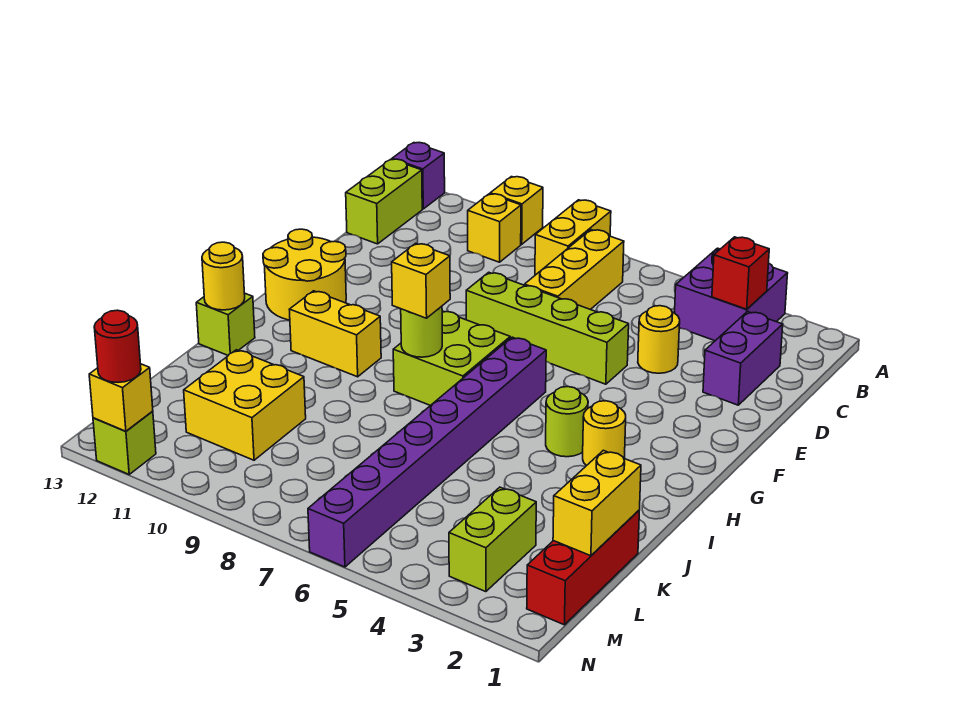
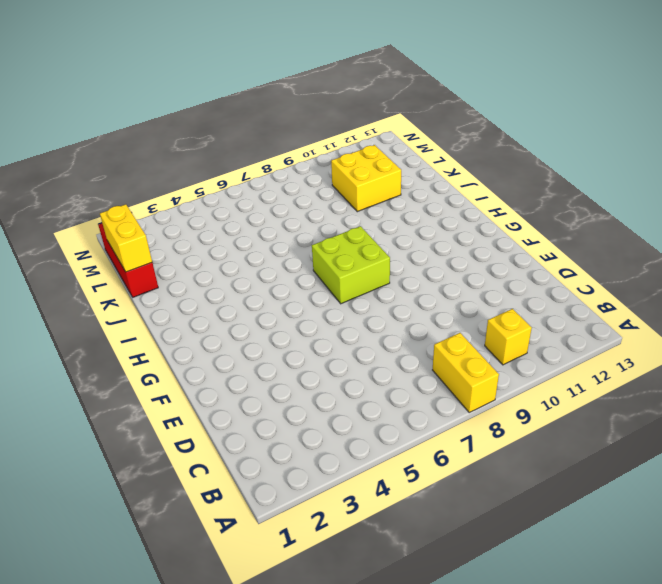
none -> purple 2x2 brick [675,248,788,341]
none -> yellow 1x1 brick [490,177,543,244]
none -> purple 1x1 brick [392,143,445,209]

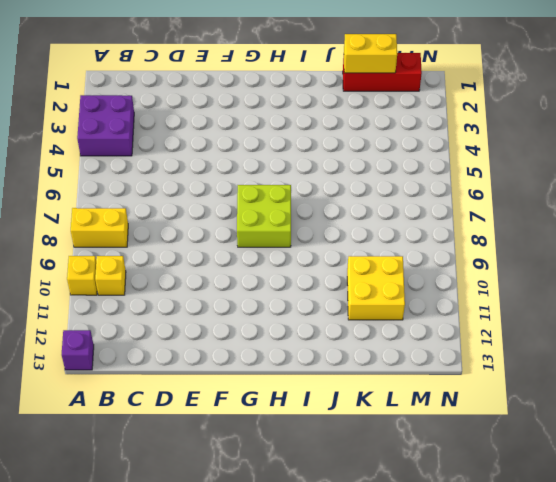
none -> yellow 1x3 brick [525,230,624,310]
none -> lime 1x2 brick [346,159,422,244]
none -> purple 1x2 brick [703,312,783,405]

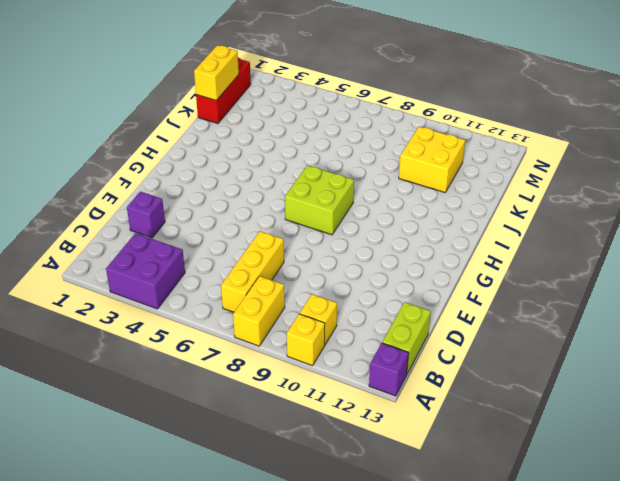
purple 1x1 brick [127,192,165,238] -> purple 1x2 brick [703,312,783,405]
none -> yellow 1x1 round brick [638,306,680,373]
none -> lime 1x4 brick [466,272,629,384]
none -> yellow 2x2 round brick [263,229,346,320]

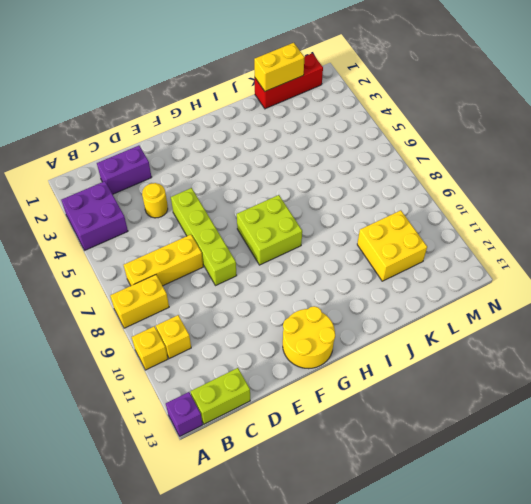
none -> purple 1x8 brick [308,337,546,567]
none -> yellow 1x1 round brick [583,401,626,466]
none -> lime 1x1 round brick [546,387,588,457]

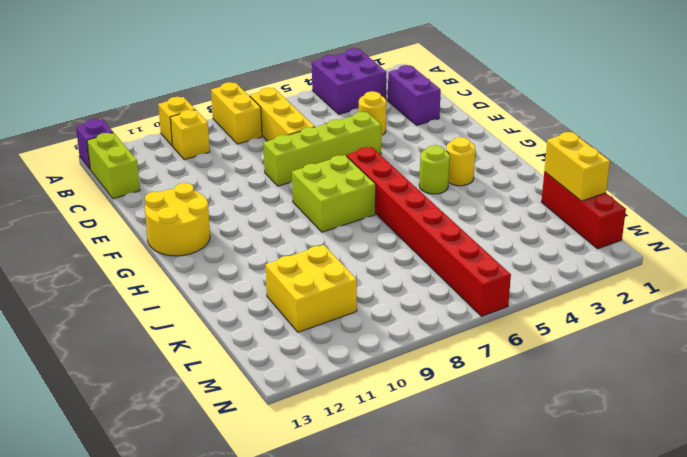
red 1x8 brick [346,147,511,316] -> purple 1x8 brick [308,337,546,567]
none -> yellow 1x2 brick [289,291,381,377]
none -> lime 1x1 brick [196,293,255,355]
none -> lime 1x2 brick [449,487,536,592]

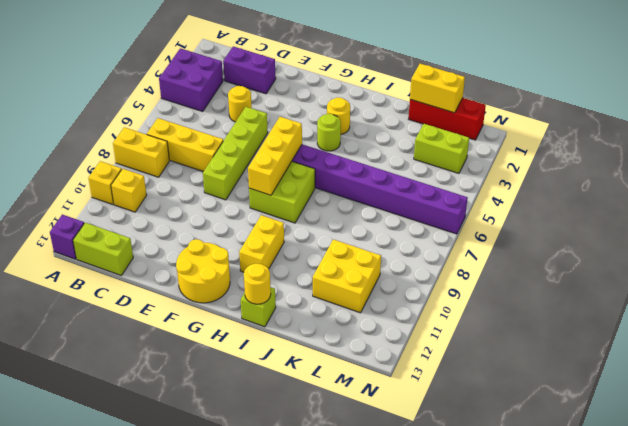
yellow 1x3 brick [248,117,302,195] -> none
none -> lime 1x1 brick [93,411,156,474]
none -> red 1x1 brick [712,237,769,309]
none -> lime 1x1 round brick [401,306,442,357]

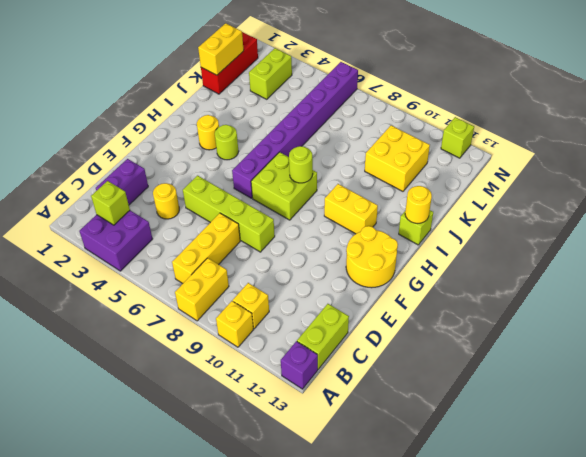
lime 1x1 brick [91,181,130,225] -> red 1x1 brick [712,237,769,309]
none -> yellow 1x1 brick [89,364,153,431]
none -> yellow 1x1 brick [392,243,450,318]
none -> red 1x1 round brick [94,310,141,382]

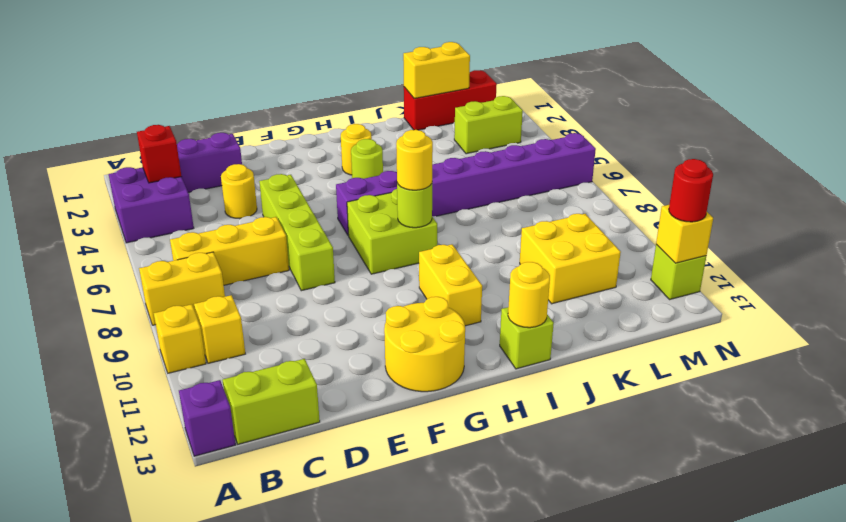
yellow 1x1 round brick [396,130,433,190] -> yellow 1x1 brick [392,243,450,318]

